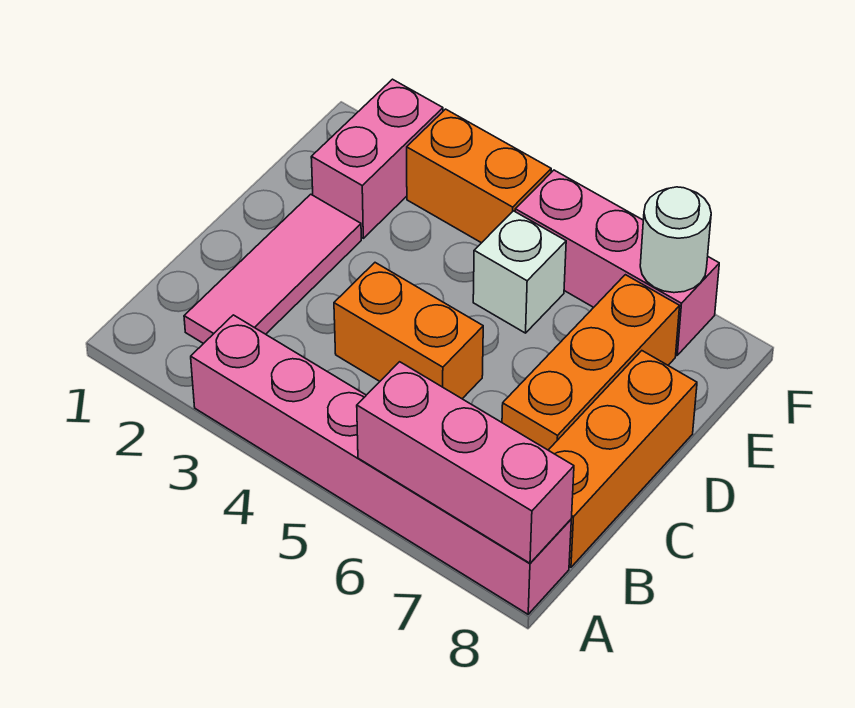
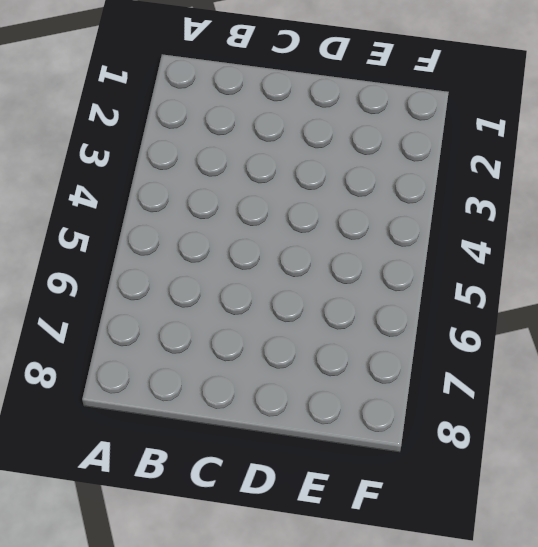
none -> pink 1x6 brick [191,315,571,614]
none -> pink 1x3 tile [184,194,361,344]

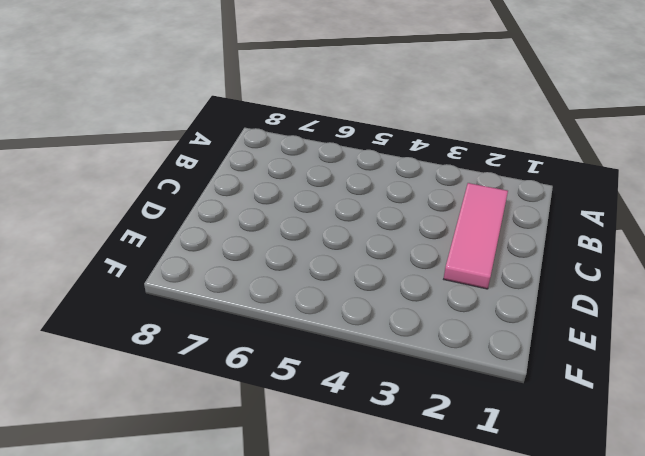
none -> pink 1x6 brick [191,315,571,614]
none -> orange 1x3 brick [549,351,697,567]

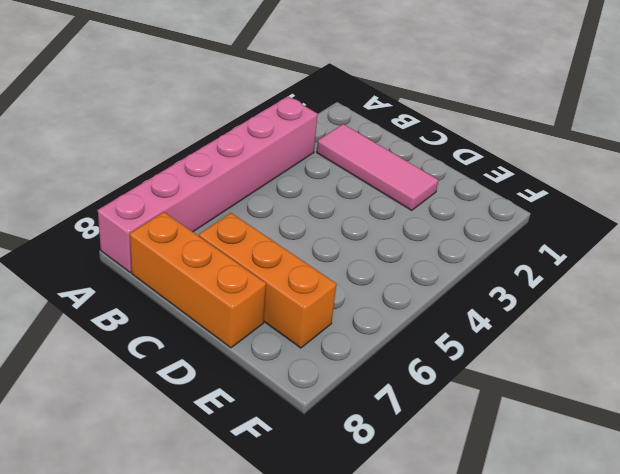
none -> orange 1x2 brick [334,263,483,399]
none -> pink 1x2 brick [311,79,443,238]

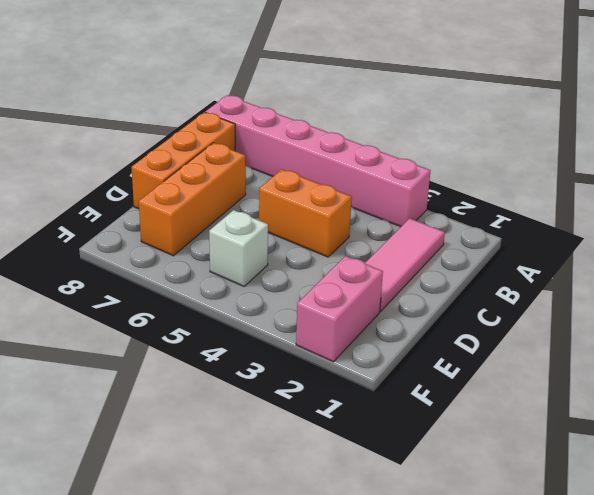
none -> orange 1x2 brick [407,109,551,243]
none -> pink 1x3 brick [515,170,719,355]

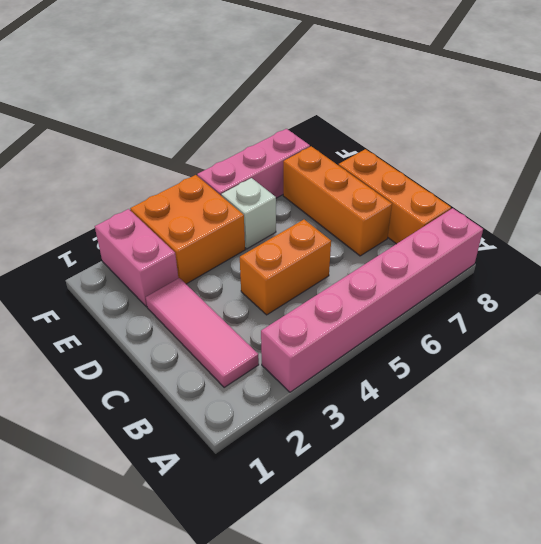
orange 2x2 brick [130,175,245,284] -> orange 1x2 brick [407,109,551,243]
none -> pink 1x3 brick [357,362,574,563]
none -> white 1x1 round brick [640,187,711,293]

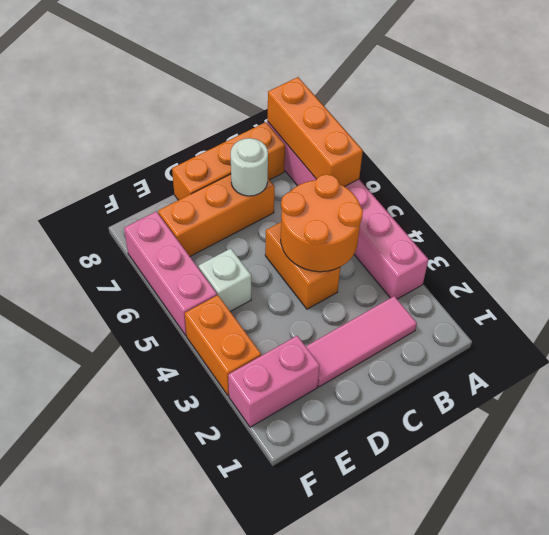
orange 1x3 brick [267,77,363,187] -> pink 1x3 brick [357,362,574,563]
orange 2x2 round brick [281,174,363,272] -> none
white 1x1 round brick [231,138,268,196] -> white 1x1 round brick moved to [640,187,711,293]

